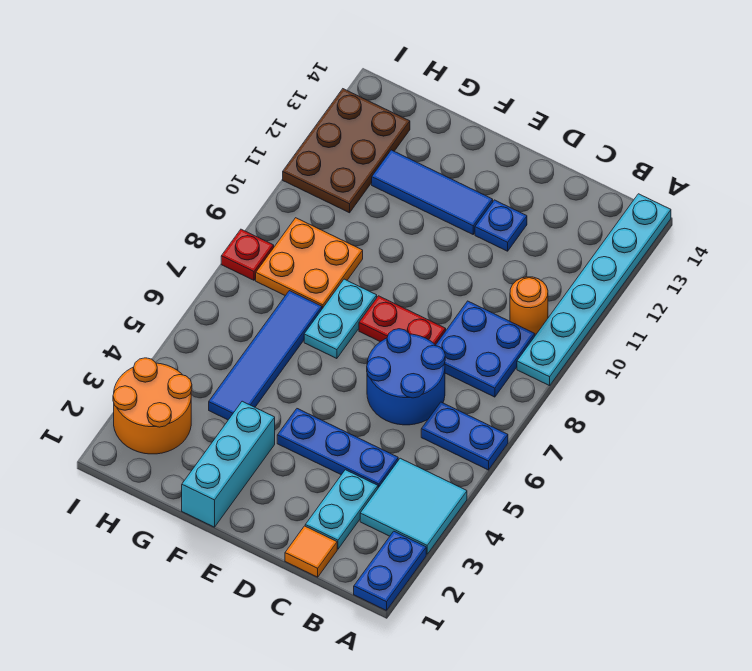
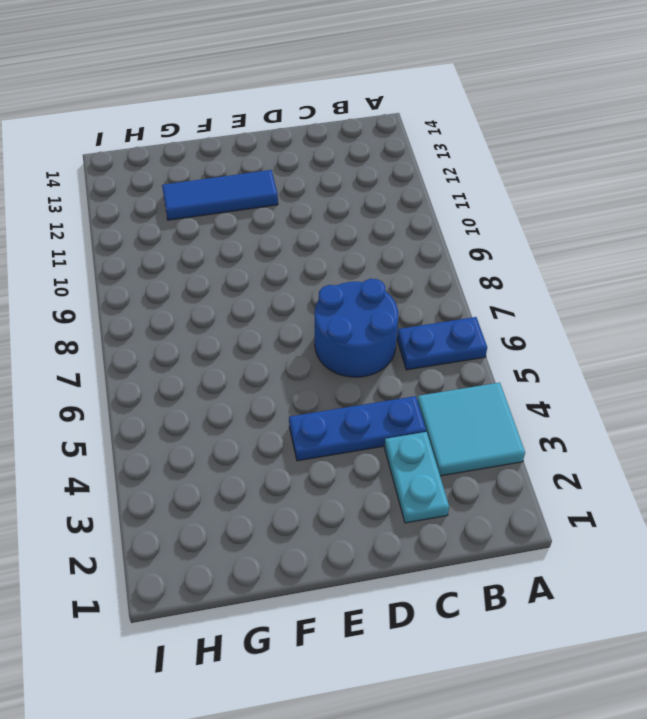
none -> blue 1x2 plate [354,531,426,611]
none -> cyan 1x6 plate [517,194,671,386]
none -> blue 2x2 plate [436,301,535,397]

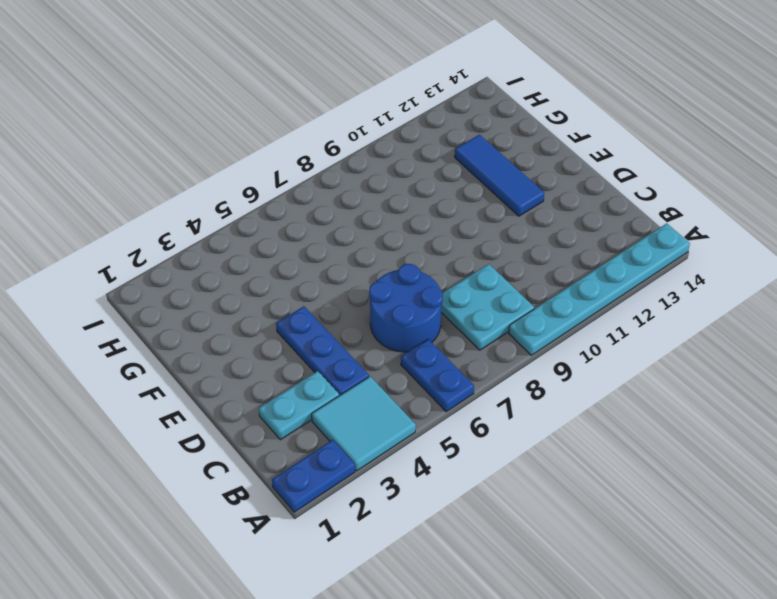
cyan 2x2 plate [441,264,534,350] -> blue 2x2 plate [436,301,535,397]
none -> orange 1x1 round brick [510,277,548,334]
none -> orange 1x1 tile [285,526,337,577]
none -> red 1x2 plate [359,296,446,345]

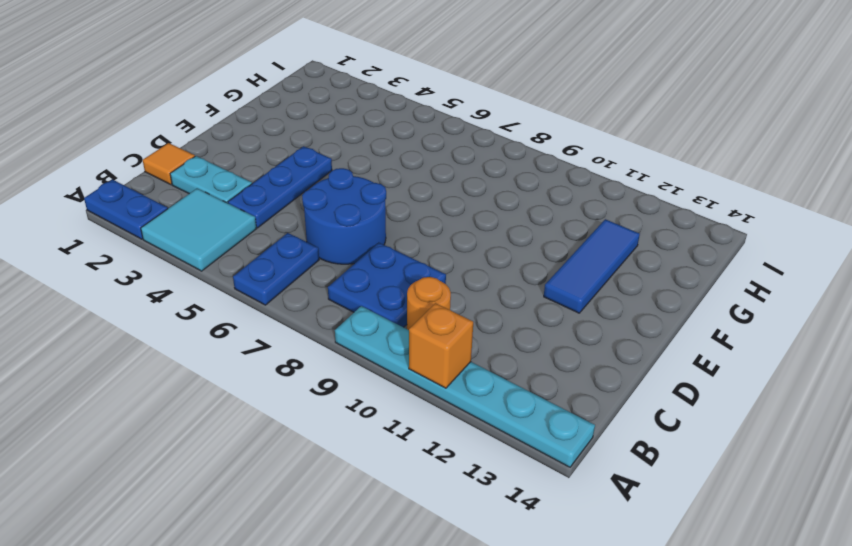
orange 1x1 brick [409,303,473,388] -> none
none -> red 1x2 plate [359,296,446,345]
none -> blue 1x1 plate [475,200,527,251]
none -> cyan 1x3 brick [182,401,275,527]

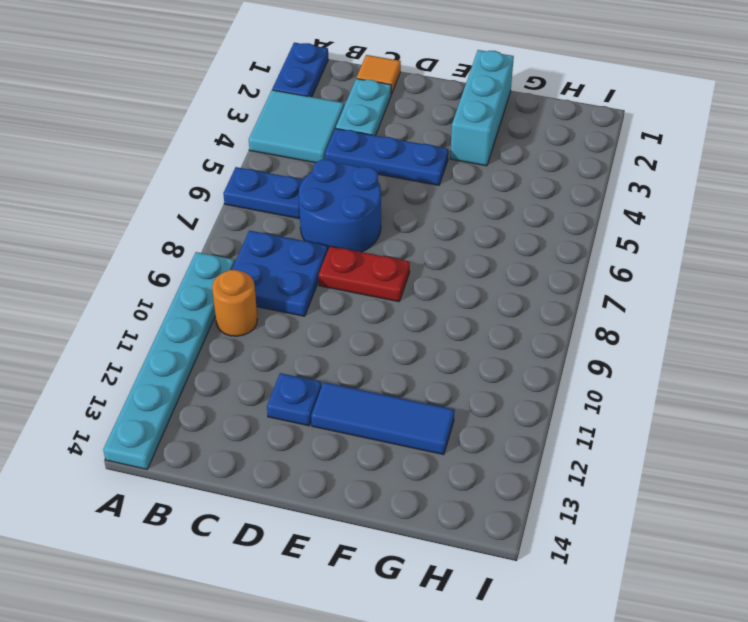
none -> cyan 1x2 plate [304,279,377,359]
none -> blue 1x4 tile [209,291,322,420]
none -> orange 2x2 plate [256,218,363,309]

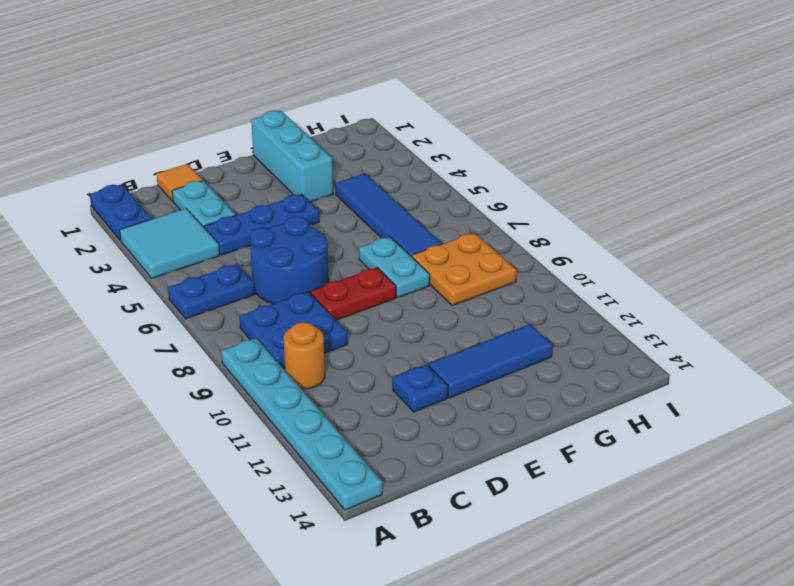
none -> orange 2x2 round brick [113,358,192,454]
none -> brown 2x3 plate [283,89,410,213]
none -> red 1x1 plate [221,229,274,280]

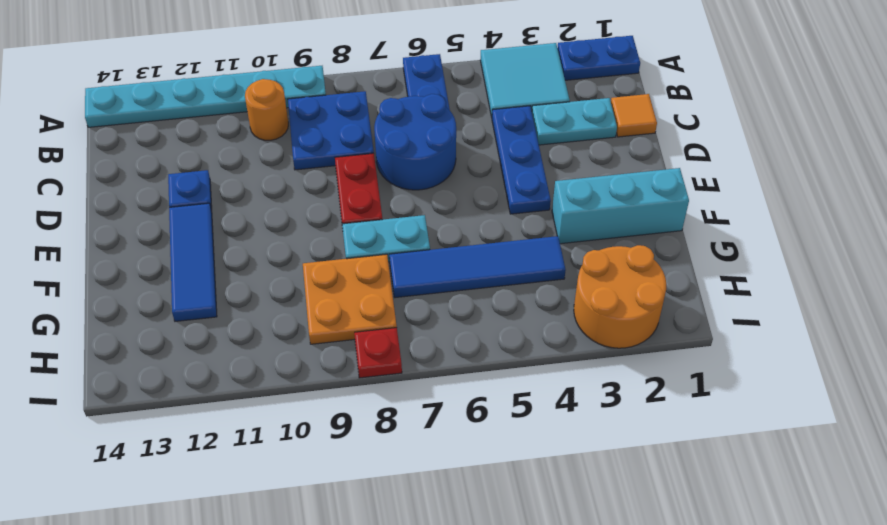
none -> brown 2x3 plate [283,89,410,213]

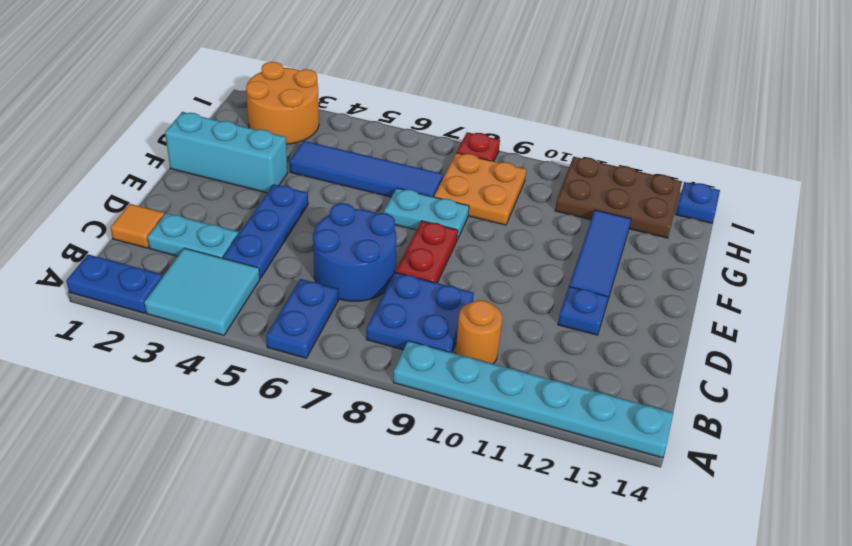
blue 1x1 plate [676,182,720,223] -> none

